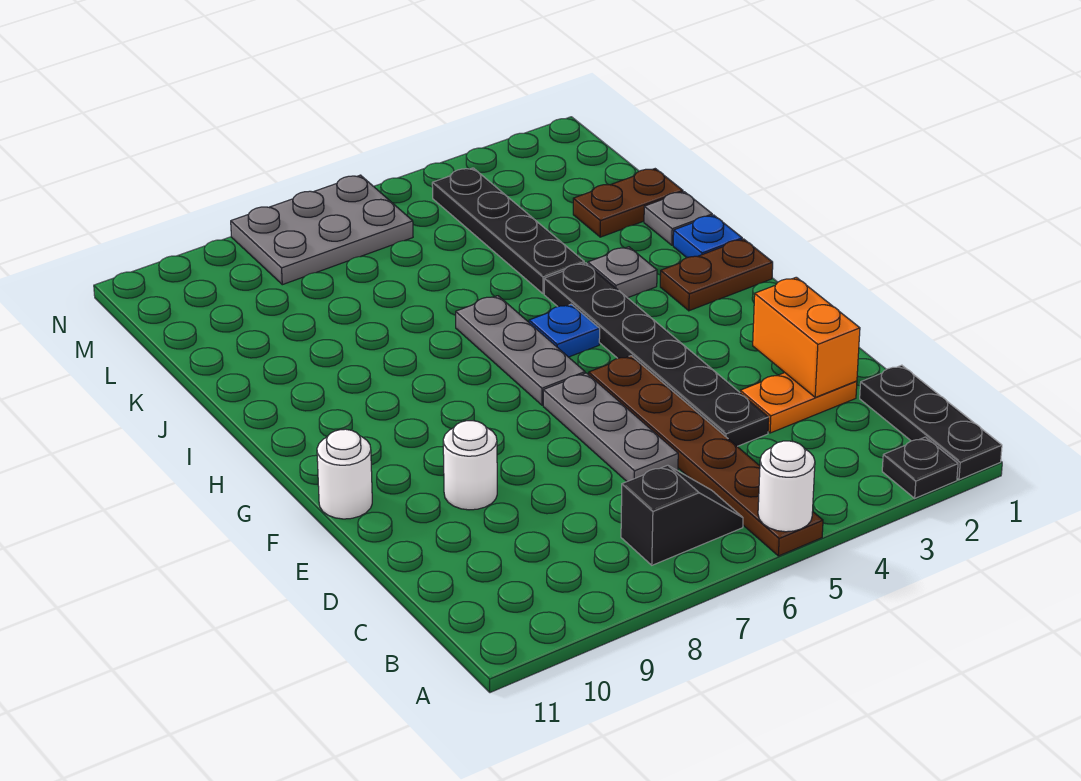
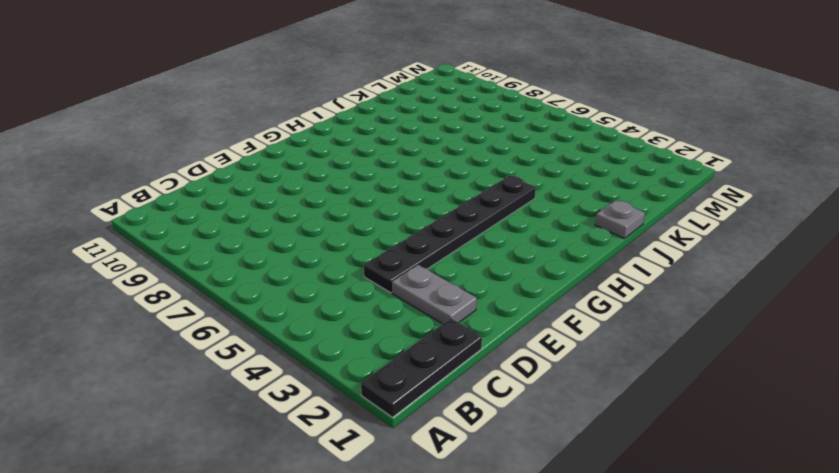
grey 1x2 plate [392,265,477,324] -> orange 1x2 plate [740,373,857,433]
none -> black 1x1 plate [882,437,958,498]
none -> brown 1x6 plate [589,356,823,556]
none -> black 1x2 slope [621,465,743,565]

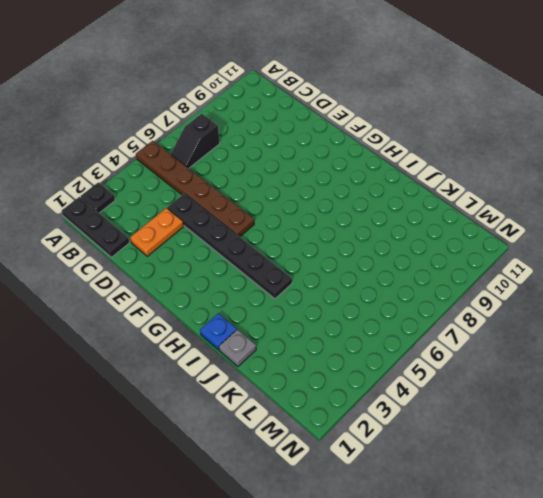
none -> grey 1x3 plate [543,373,678,481]
none -> white 1x1 round brick [443,421,497,510]
none -> white 1x1 round brick [317,429,372,519]

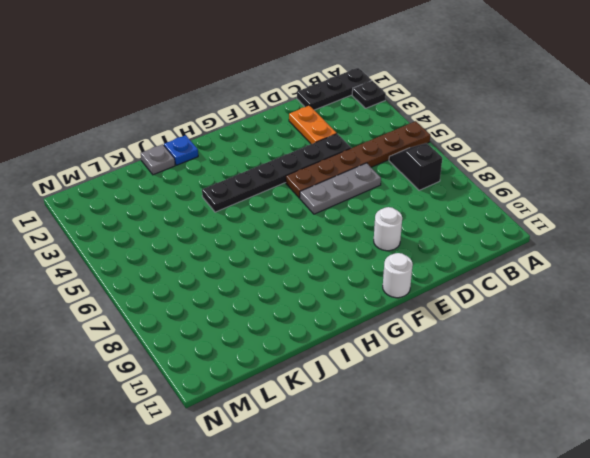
none -> grey 1x3 plate [456,296,585,405]
none -> brown 1x2 plate [660,239,773,311]
none -> blue 1x1 plate [529,304,600,357]

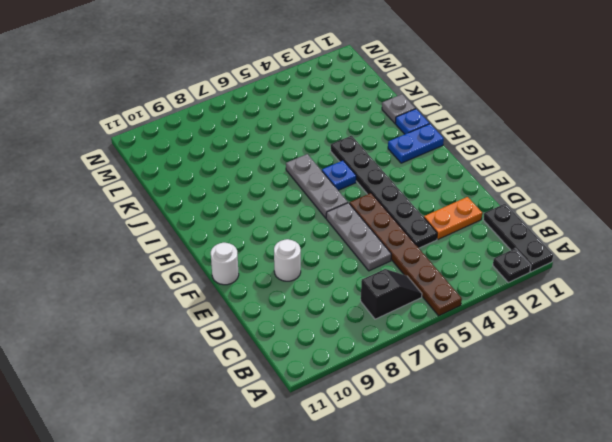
blue 1x2 plate [388,124,444,163] -> brown 1x2 plate [660,239,773,311]
none -> grey 1x1 plate [588,247,657,298]
none -> black 1x4 plate [432,168,584,294]
none -> brown 1x2 plate [573,169,683,237]

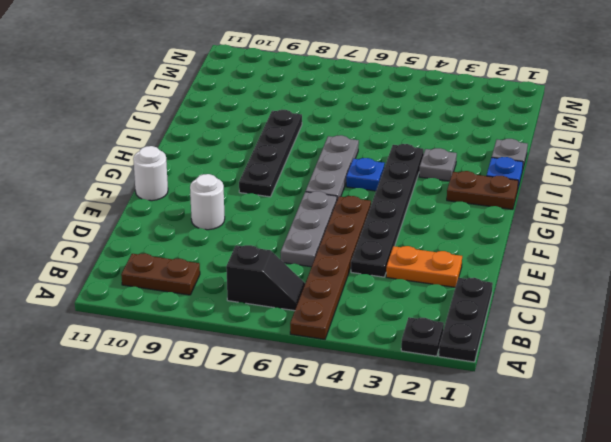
brown 1x2 plate [121,253,200,295] -> brown 1x2 plate moved to [573,169,683,237]
black 1x4 plate [239,110,302,197] -> black 1x4 plate moved to [432,168,584,294]
none -> grey 2x3 plate [231,175,413,285]
none -> white 1x1 round brick [758,441,815,532]
none -> orange 1x2 brick [753,277,860,397]

